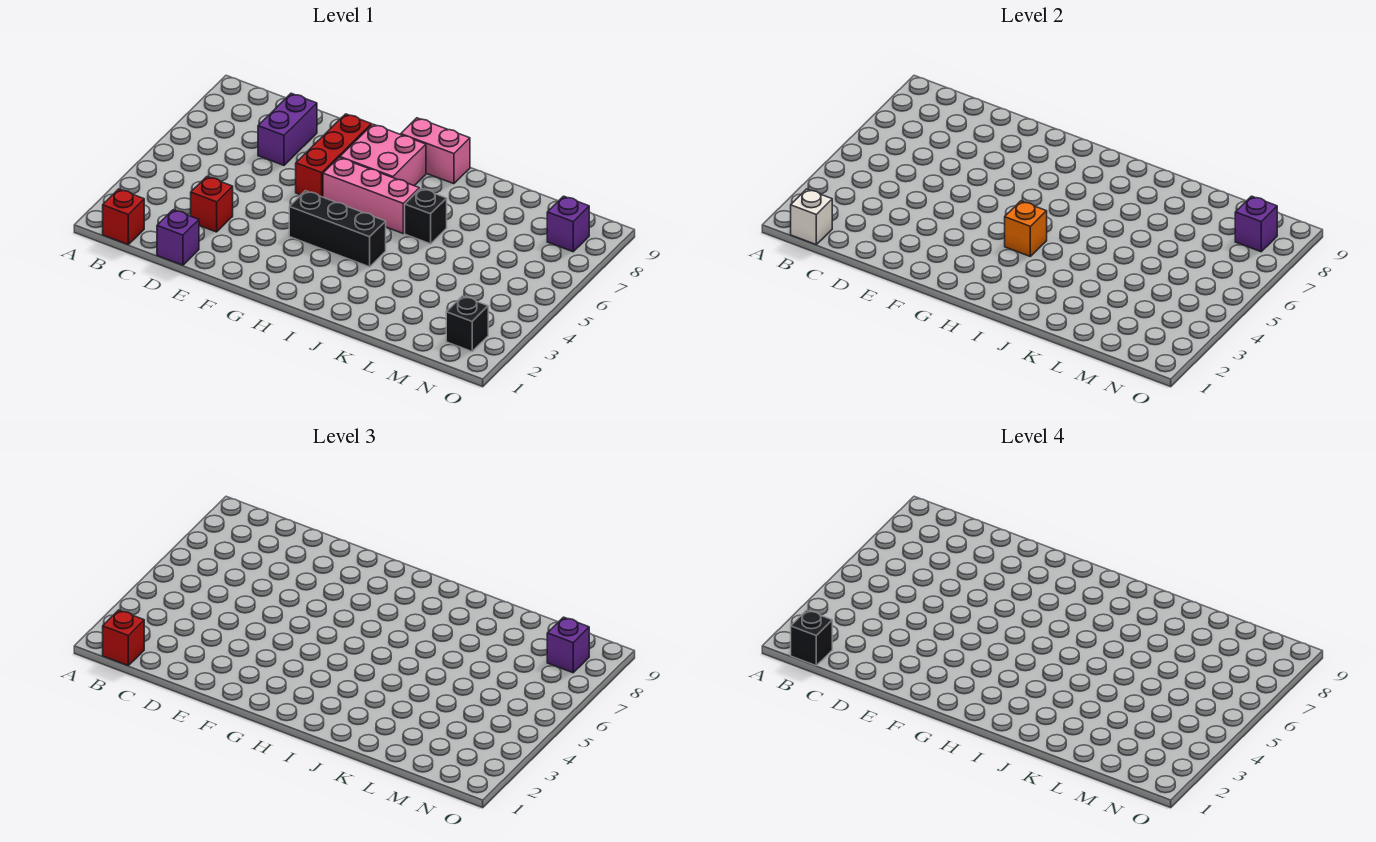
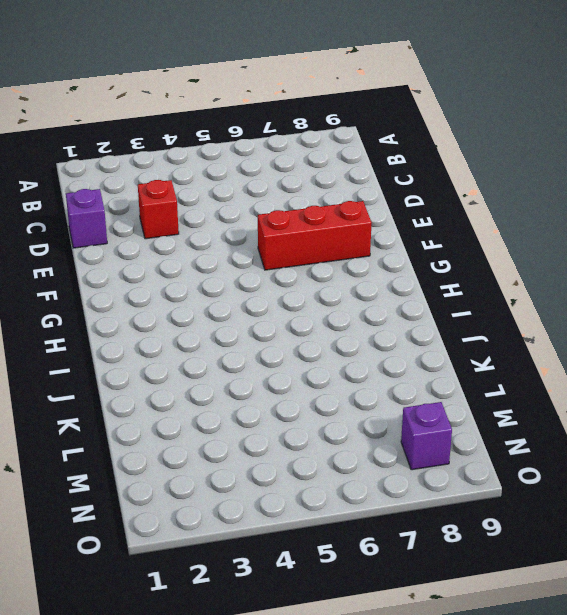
none -> red 1x1 brick [103,189,144,244]
none -> purple 1x2 brick [258,93,317,165]
none -> black 1x3 brick [289,191,386,267]

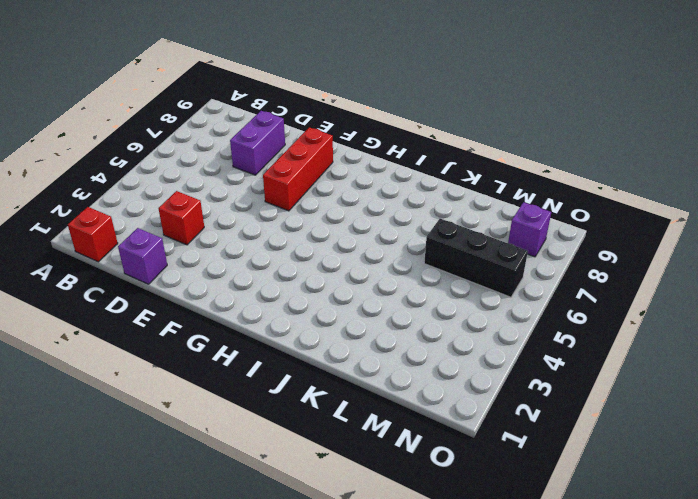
black 1x3 brick [424,219,528,297] -> black 1x3 brick moved to [289,191,386,267]
none -> pink 1x3 brick [323,158,419,233]
none -> pink 2x2 brick [340,124,426,186]
none -> pink 1x2 brick [401,118,470,184]

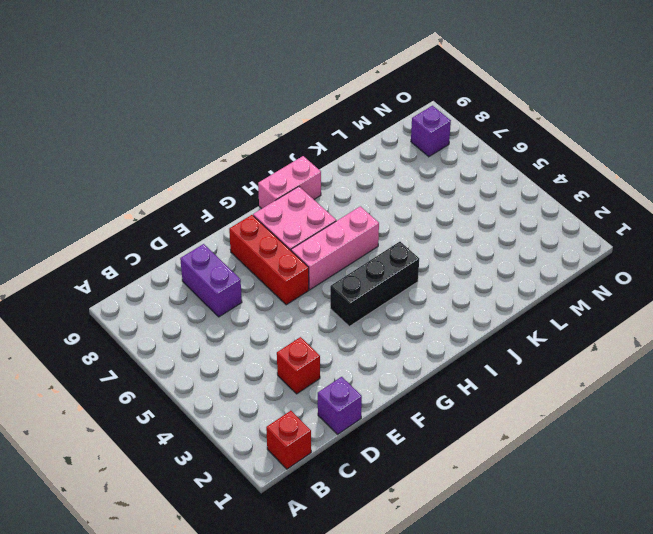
none -> black 1x1 brick [405,189,447,244]
none -> black 1x1 brick [446,296,488,351]
none -> white 1x1 brick [791,189,832,244]

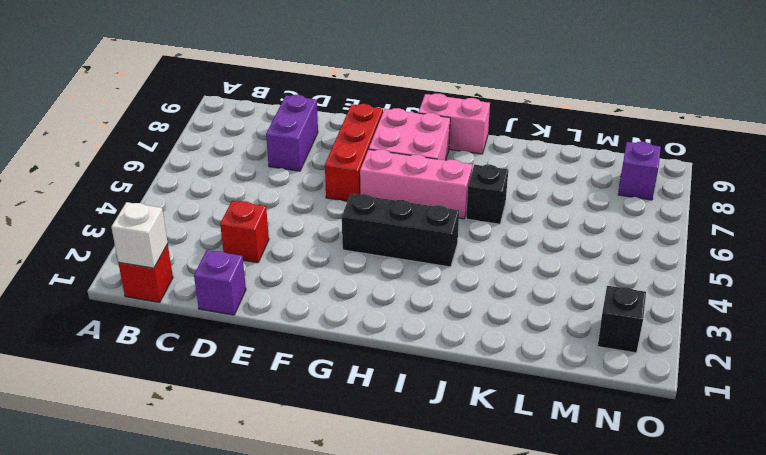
none -> orange 1x1 brick [1005,201,1047,256]
none -> purple 1x1 brick [1235,196,1277,252]
none -> red 1x1 brick [103,610,144,665]

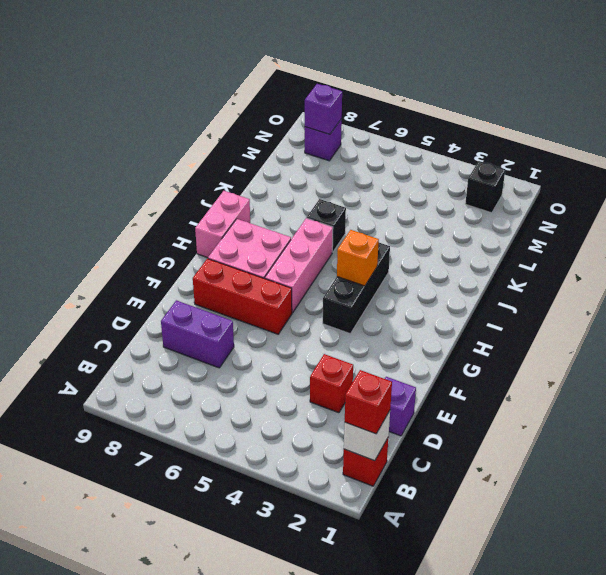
none -> purple 1x1 brick [547,617,589,673]
none -> black 1x1 brick [791,610,832,665]

